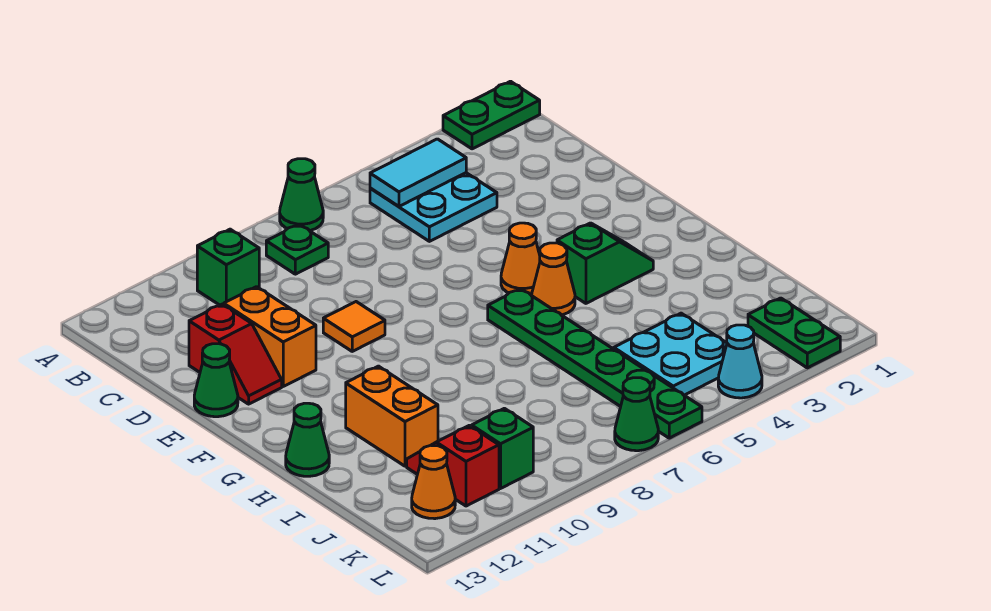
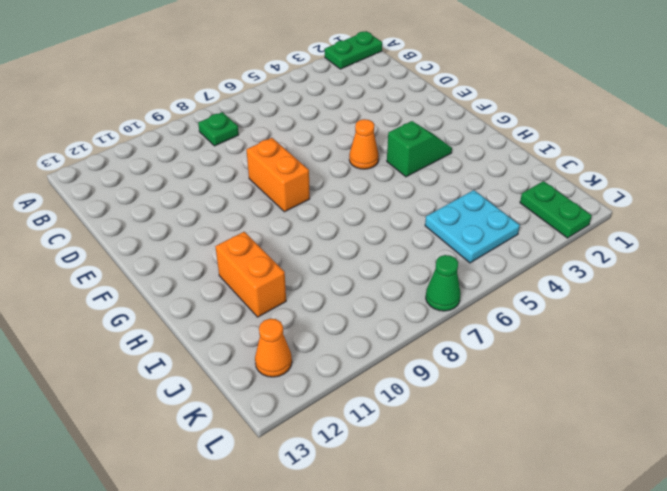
orange 1x2 brick [247,138,310,212] -> orange 1x2 brick moved to [224,287,316,386]
none -> green 1x1 cone [280,159,323,231]
none -> cyan 2x2 plate [370,173,497,241]
none -> green 1x1 brick [197,229,259,305]

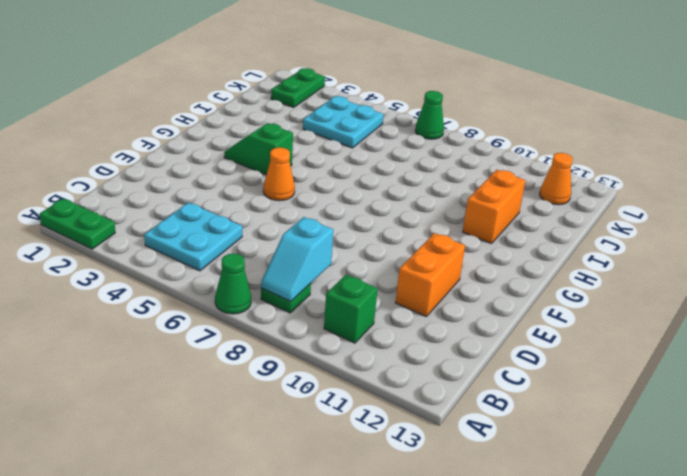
cyan 1x2 slope [261,217,333,302] -> none
none -> red 1x2 slope [189,304,282,404]
none -> orange 1x1 tile [323,302,385,351]
none -> green 1x1 cone [194,344,238,417]

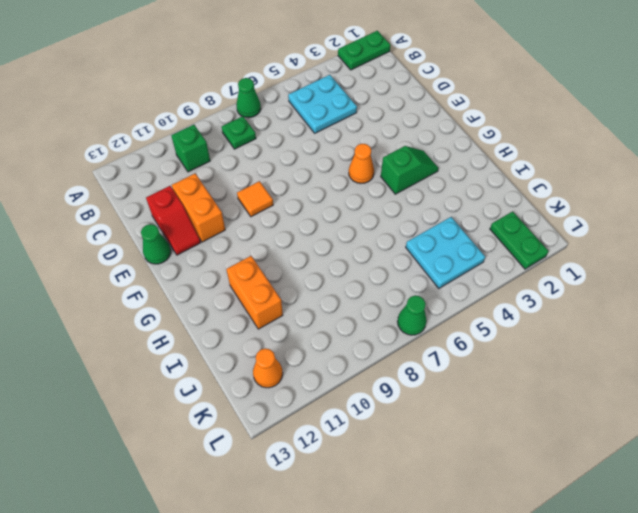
none -> orange 1x1 cone [532,243,575,315]
none -> green 1x6 plate [488,289,702,438]
none -> green 1x1 cone [286,403,329,476]

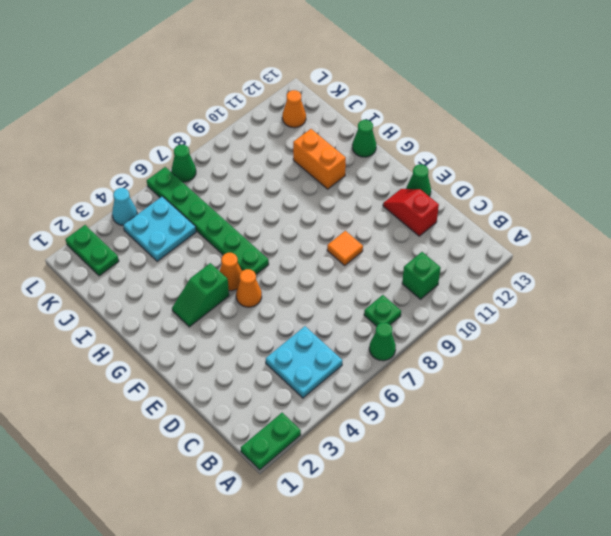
none -> orange 1x2 brick [224,287,316,386]
none -> red 1x2 slope [407,426,499,506]
none -> green 1x1 brick [472,408,533,488]

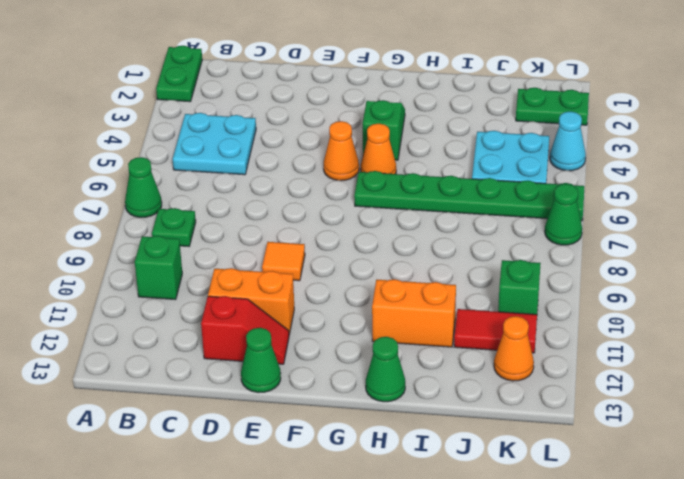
red 1x2 tile [454,309,537,353] -> red 1x2 slope [407,426,499,506]
none -> cyan 1x2 tile [370,139,466,206]

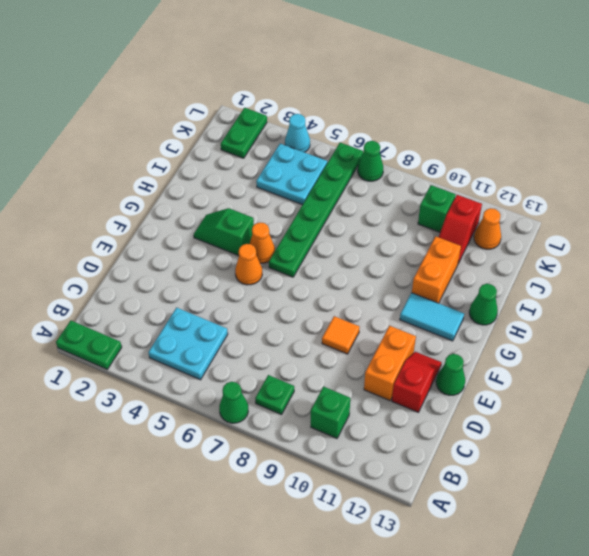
cyan 1x2 tile [400,293,464,341] -> cyan 1x2 tile moved to [370,139,466,206]

